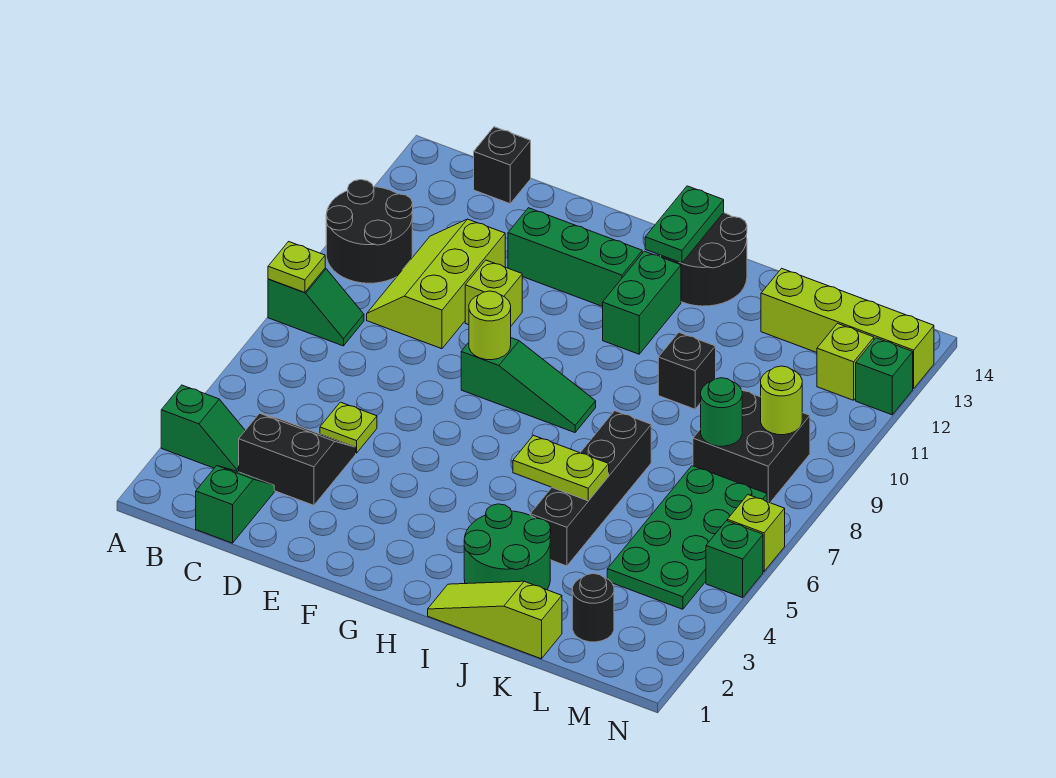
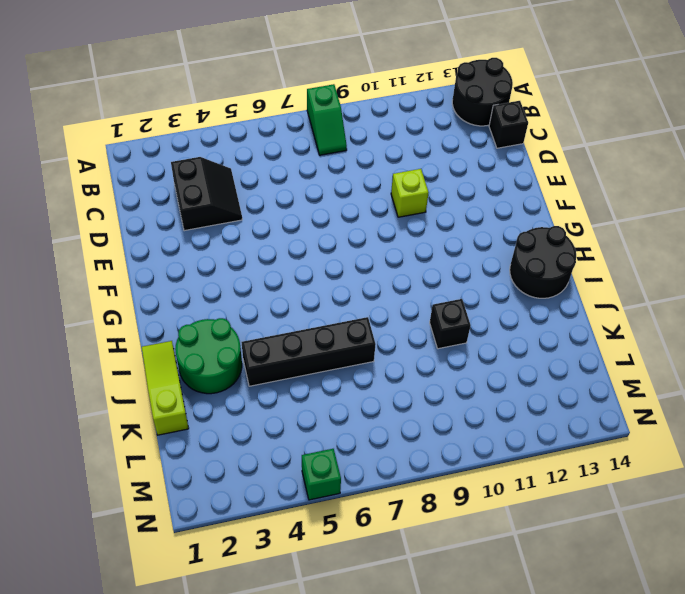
black 2x2 round brick [452,58,513,126] -> black 2x2 round brick moved to [326,180,413,283]
none -> green 1x2 slope [161,385,245,472]
none -> green 1x2 slope [196,466,274,543]
none -> lime 2x3 slope [367,219,505,349]
none -> lime 1x1 plate [320,402,377,453]

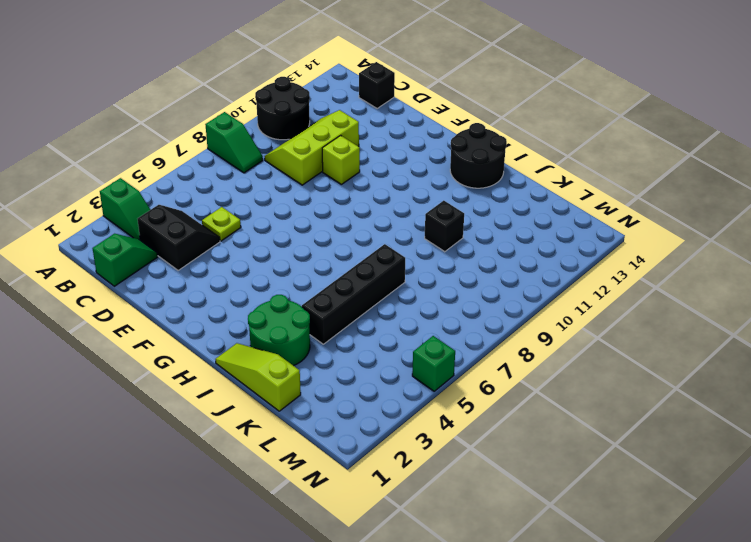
none -> green 1x3 brick [508,208,642,307]
none -> green 1x3 slope [461,338,596,433]
none -> green 1x2 brick [603,251,681,354]
none -> lime 1x4 brick [761,268,934,389]

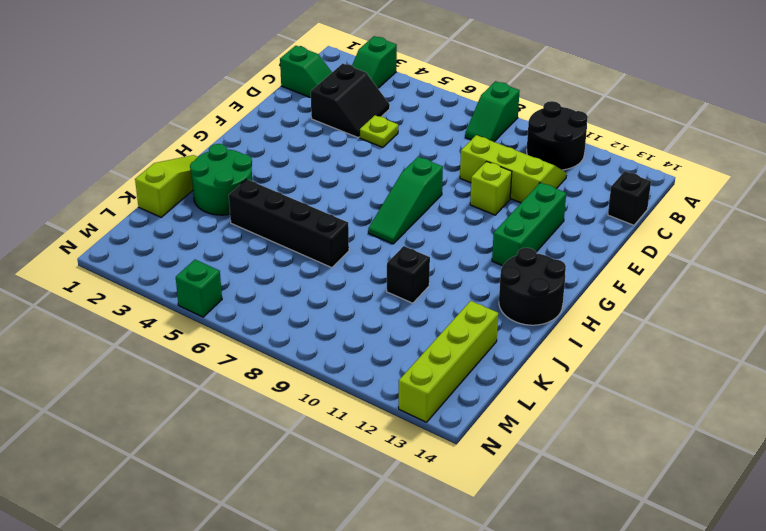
none -> green 1x2 brick [603,251,681,354]
none -> black 1x1 round brick [572,574,614,642]
none -> green 2x4 plate [607,466,767,609]
none -> black 2x2 brick [693,390,810,503]

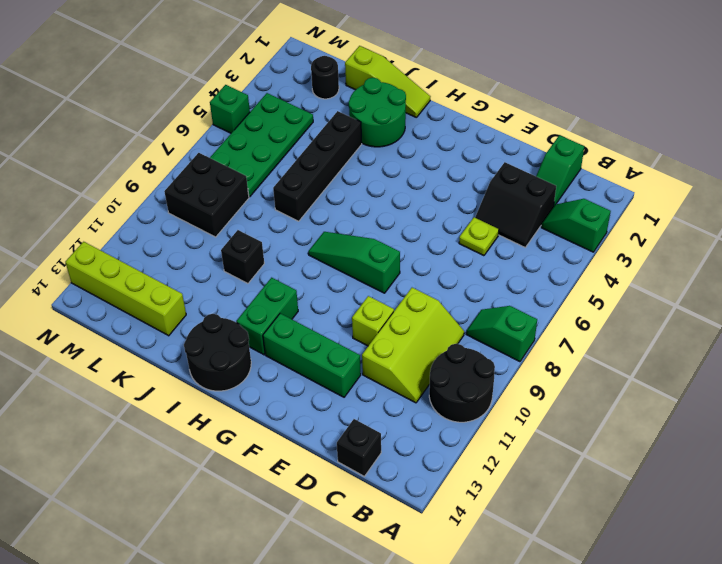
none -> lime 1x1 brick [817,324,874,400]
none -> lime 1x1 brick [727,495,785,571]
none -> green 1x1 brick [856,338,913,415]
none -> lime 1x1 plate [268,242,325,292]

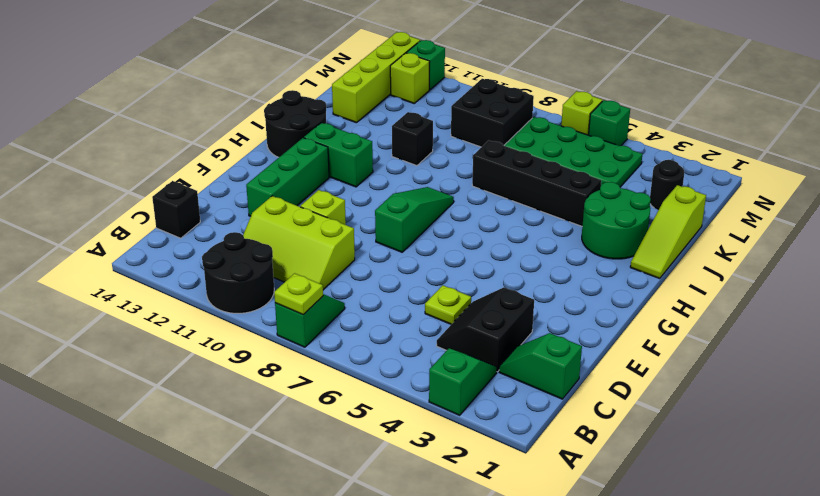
none -> lime 1x1 round brick [469,291,511,360]
none -> green 1x2 plate [645,186,724,263]
none -> lime 1x2 plate [513,435,609,501]
none -> green 1x1 round brick [701,378,742,446]

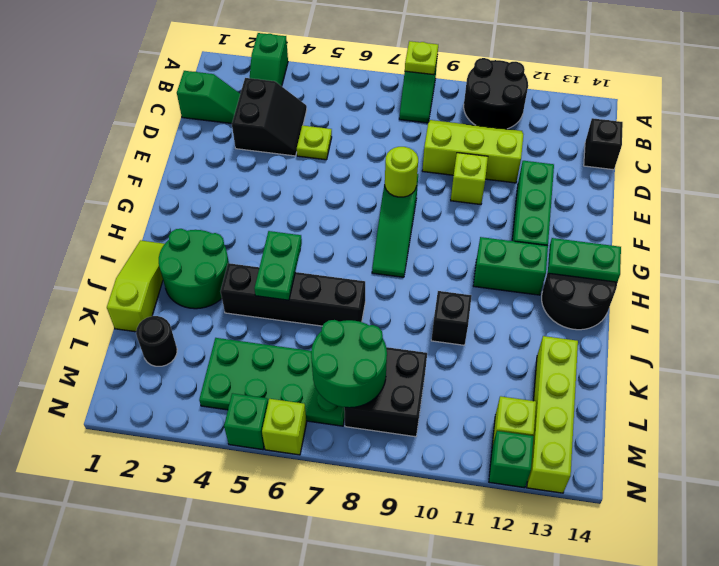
green 1x2 plate [254,231,302,300] -> lime 1x2 plate [513,435,609,501]
green 2x2 round brick [311,320,387,408] -> green 1x1 round brick [701,378,742,446]
none -> lime 1x1 round brick [761,366,802,435]

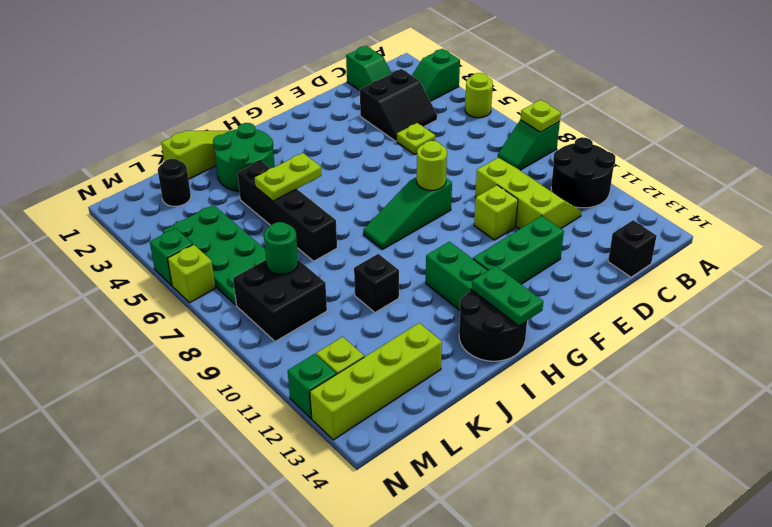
lime 1x1 round brick [465,73,493,118] -> lime 1x1 round brick moved to [761,366,802,435]

